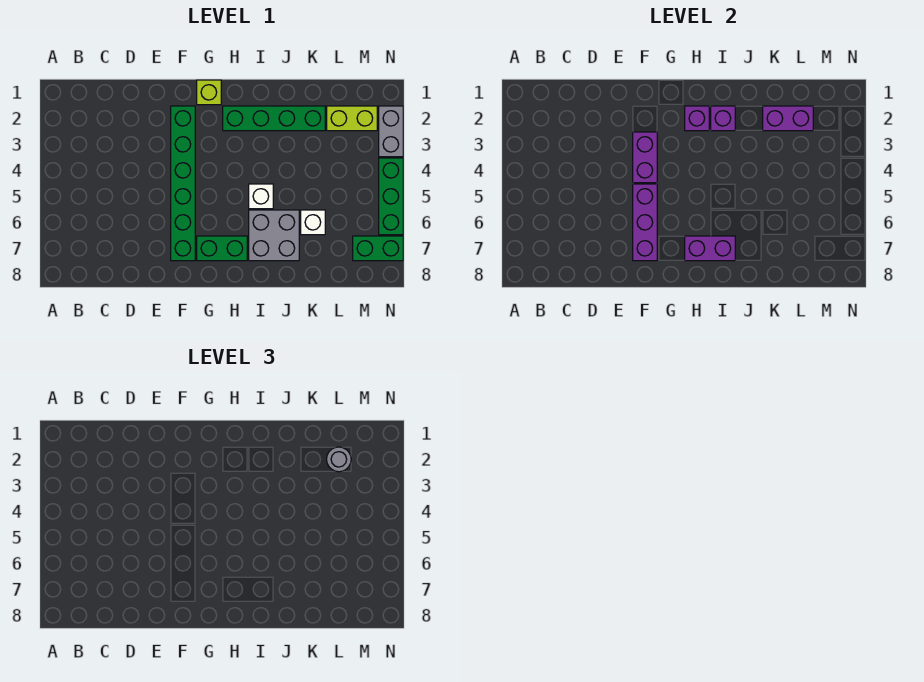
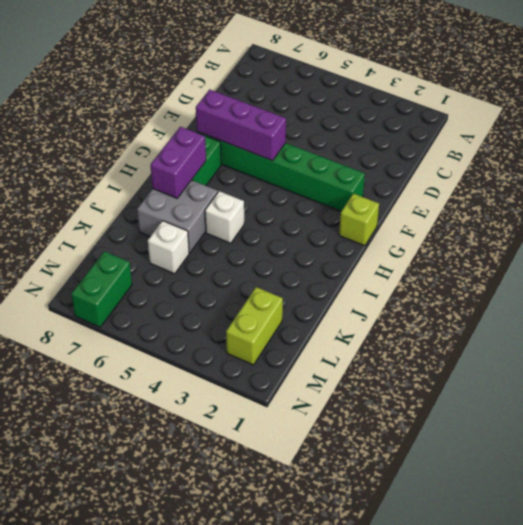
none -> green 1x4 brick [223,106,325,131]
none -> grey 1x2 brick [379,106,403,157]
none -> green 1x3 brick [379,158,403,235]

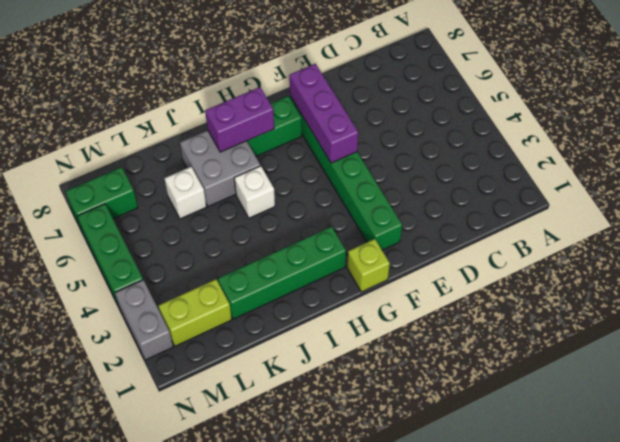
none -> purple 1x2 brick [633,132,657,183]
none -> purple 1x1 brick [685,106,709,131]
none -> purple 1x1 brick [711,106,735,131]

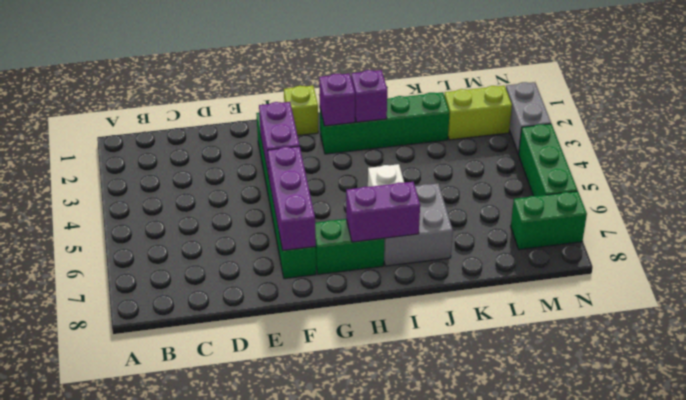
none -> white 1x1 brick [301,210,325,235]
none -> purple 1x2 brick [763,106,813,131]
none -> grey 1x1 round brick [327,447,351,472]

